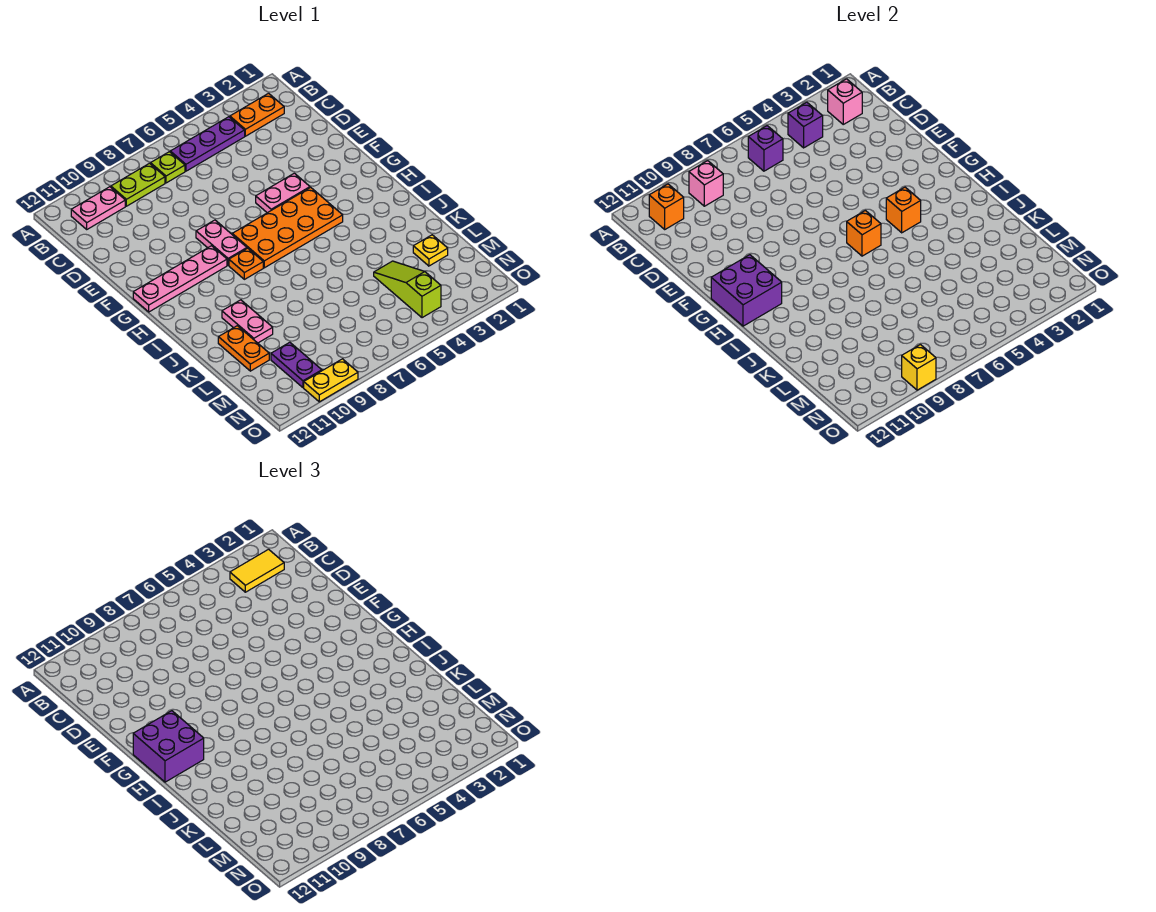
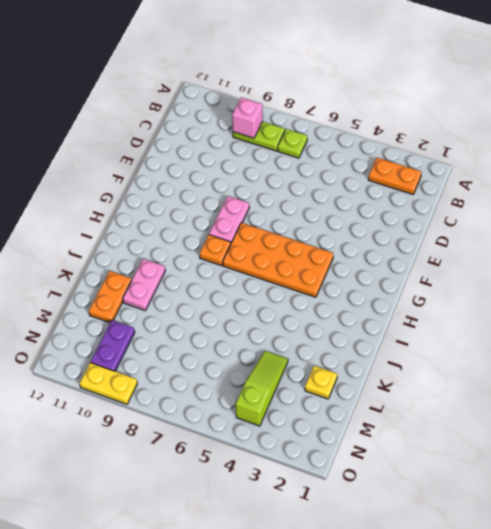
none -> purple 1x3 plate [170,117,245,171]
none -> pink 1x2 plate [71,187,125,229]
none -> pink 1x2 plate [256,173,310,213]

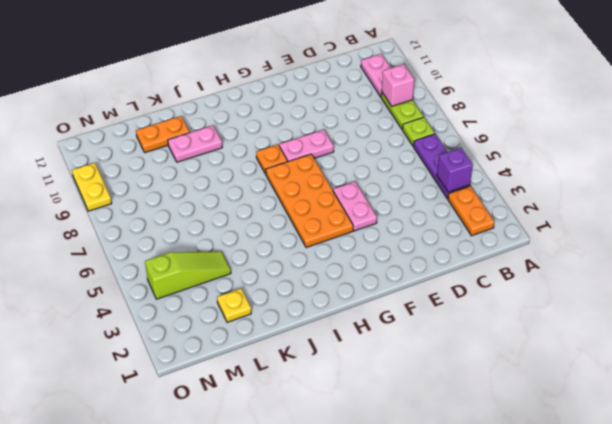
none -> pink 1x4 plate [133,246,227,312]
none -> purple 1x2 plate [271,342,322,388]
none -> pink 1x1 brick [828,79,862,124]

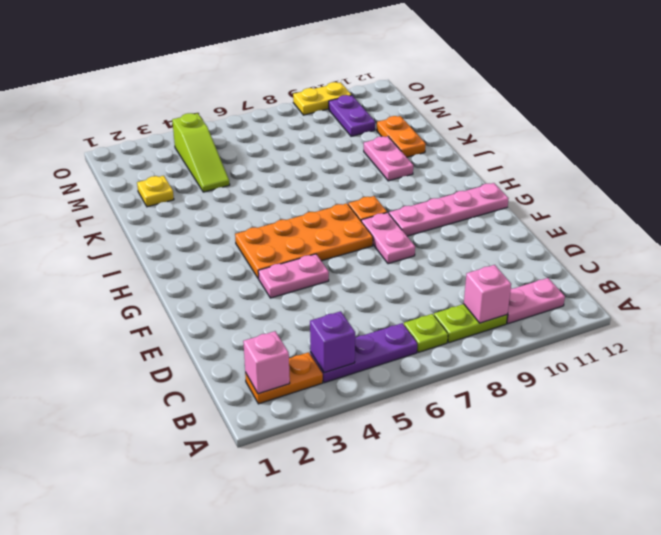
none -> purple 1x1 brick [748,126,783,171]
none -> orange 1x1 brick [649,184,684,229]
none -> purple 2x2 brick [711,255,782,326]

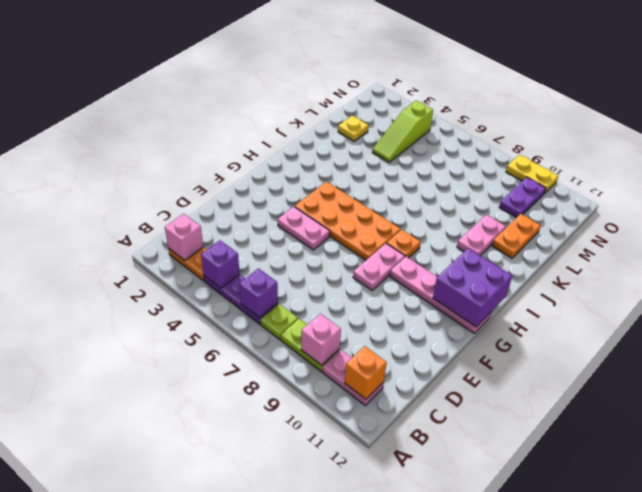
none -> orange 1x1 brick [886,187,921,233]
none -> orange 1x1 brick [847,211,881,256]
none -> yellow 1x1 brick [902,345,936,390]

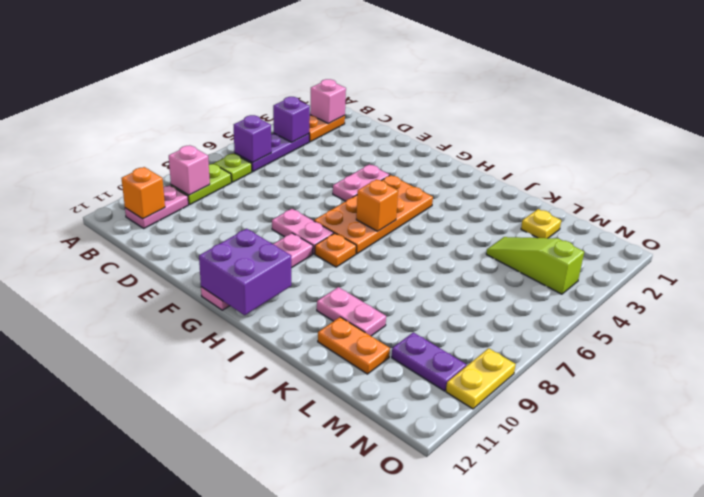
none -> orange 1x1 brick [886,187,921,233]
none -> yellow 1x1 brick [902,345,936,390]
none -> yellow 1x2 tile [230,549,284,592]

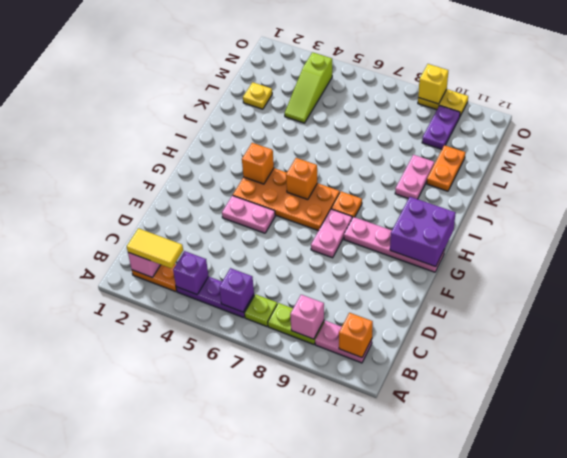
none -> purple 2x2 brick [133,711,204,782]

